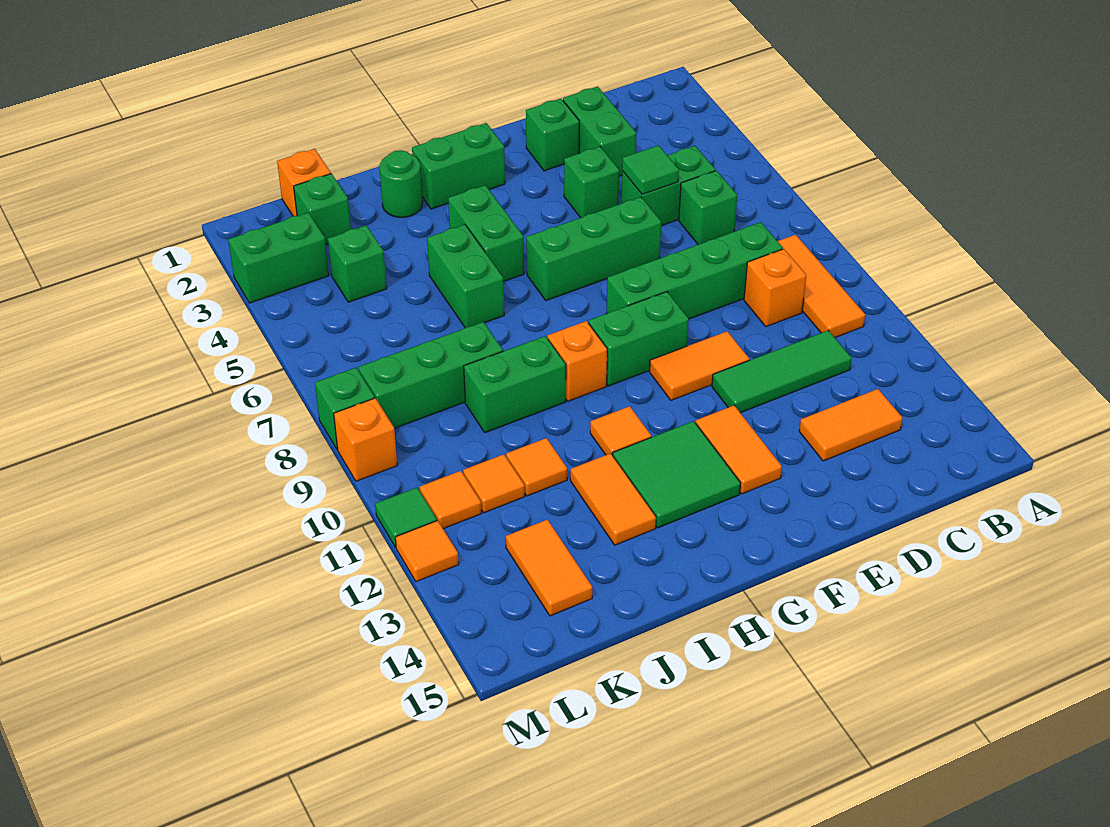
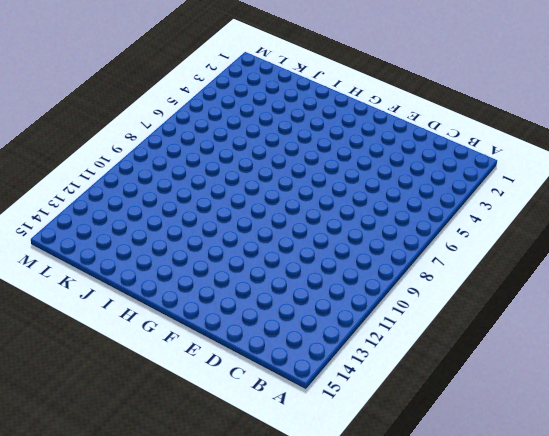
none -> orange 1x3 tile [778,235,865,337]
none -> green 1x2 brick [621,146,716,226]
none -> green 1x1 brick [679,171,737,244]
none -> green 1x4 brick [607,222,783,319]

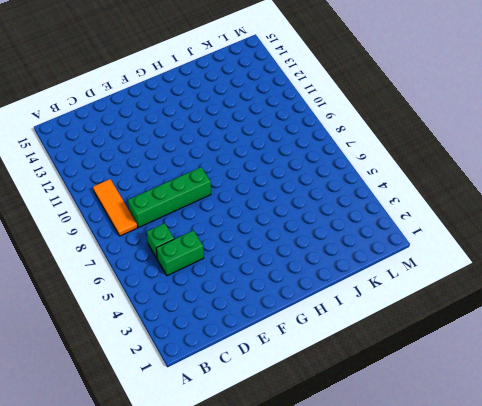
none -> orange 1x1 brick [744,249,806,327]
none -> green 1x3 tile [712,330,852,413]
none -> orange 1x2 tile [799,389,903,461]
none -> green 1x2 brick [563,87,636,176]

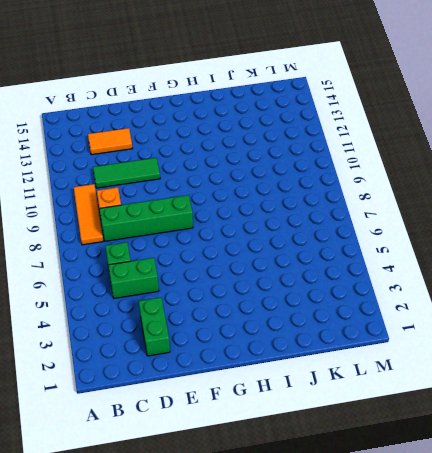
none -> green 1x1 brick [526,99,579,171]
none -> green 1x1 brick [564,147,619,218]
none -> green 1x3 brick [526,197,661,300]
none -> orange 1x2 tile [650,331,749,400]

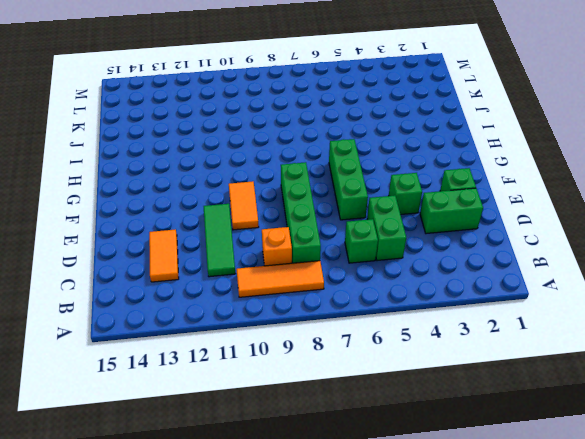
none -> green 1x2 brick [589,292,689,386]
none -> orange 1x2 tile [696,405,782,494]
none -> green 1x2 brick [412,123,505,209]
none -> green 2x2 tile [613,421,741,528]

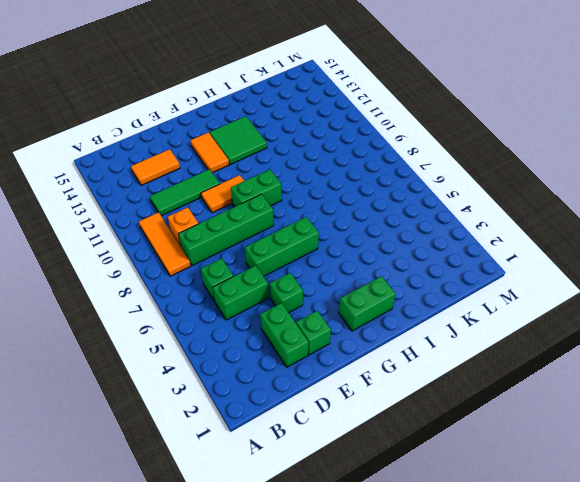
none -> green 1x2 brick [448,185,524,282]
none -> orange 1x1 brick [548,321,607,401]
none -> orange 1x1 tile [590,406,651,455]
none -> green 1x1 round brick [380,150,423,217]

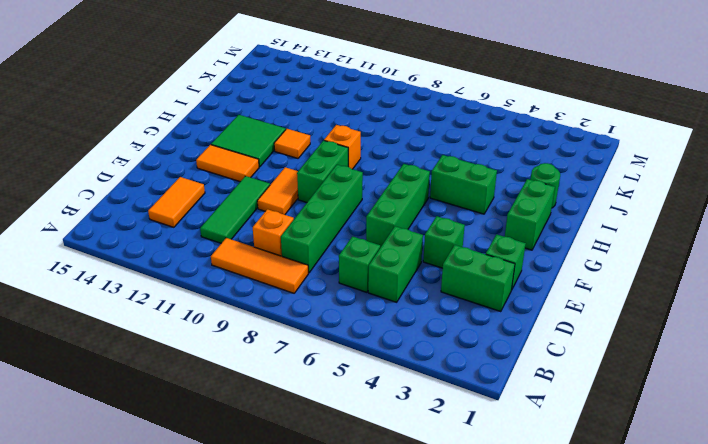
none -> green 1x2 brick [427,225,504,328]
none -> green 1x2 brick [464,336,566,433]
none -> orange 1x2 tile [570,453,656,545]
none -> green 1x3 brick [358,322,503,428]

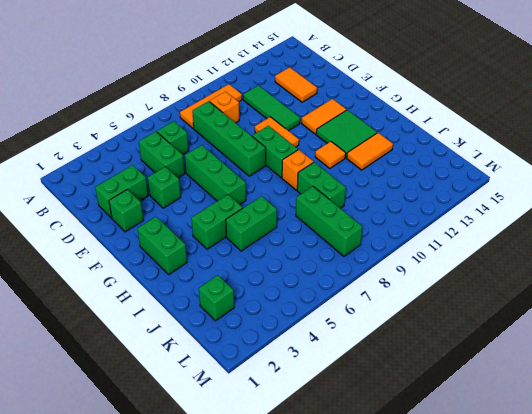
none -> green 1x1 round brick [380,150,423,217]
none -> orange 1x1 tile [506,438,567,496]
none -> orange 1x1 brick [277,149,331,216]
none -> green 1x1 brick [328,225,387,302]

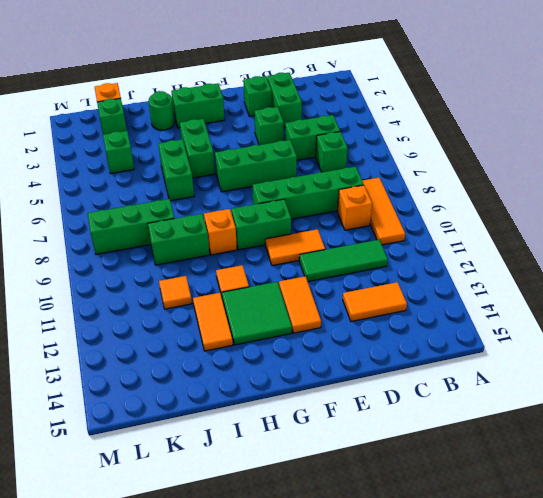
none -> orange 1x1 tile [463,454,525,513]
none -> orange 1x2 tile [506,520,592,616]
none -> green 1x2 brick [228,213,329,303]
none -> orange 1x1 tile [419,471,481,529]

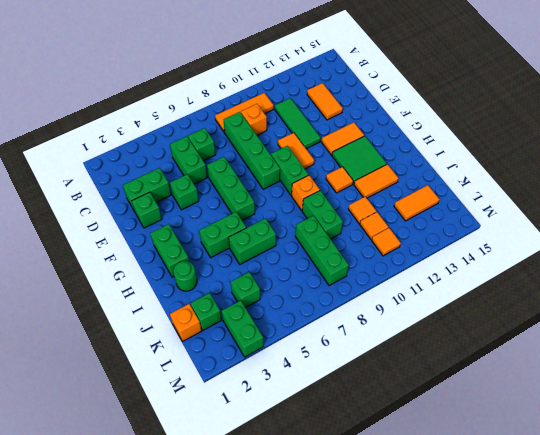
none -> green 1x1 brick [315,368,375,450]
none -> orange 1x1 brick [334,398,397,481]
none -> green 1x1 tile [375,488,437,547]
none -> orange 1x1 tile [395,521,459,582]

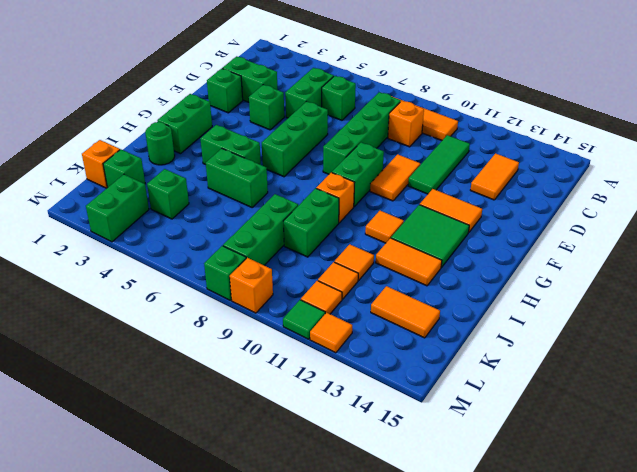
none -> green 1x1 tile [622,145,679,194]

